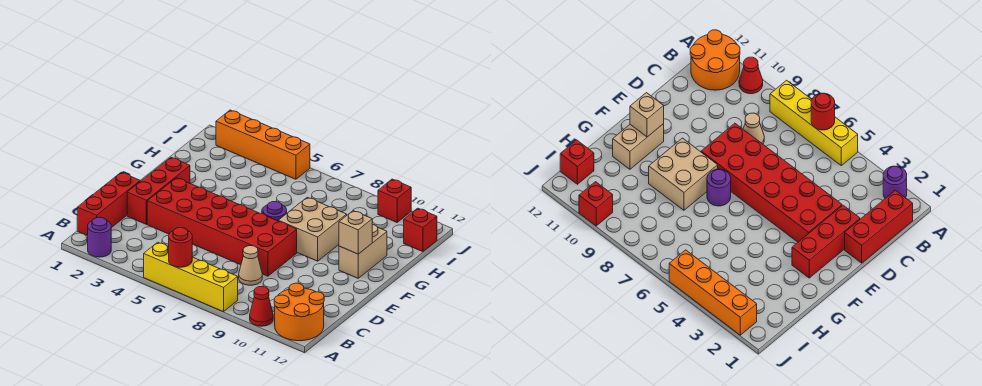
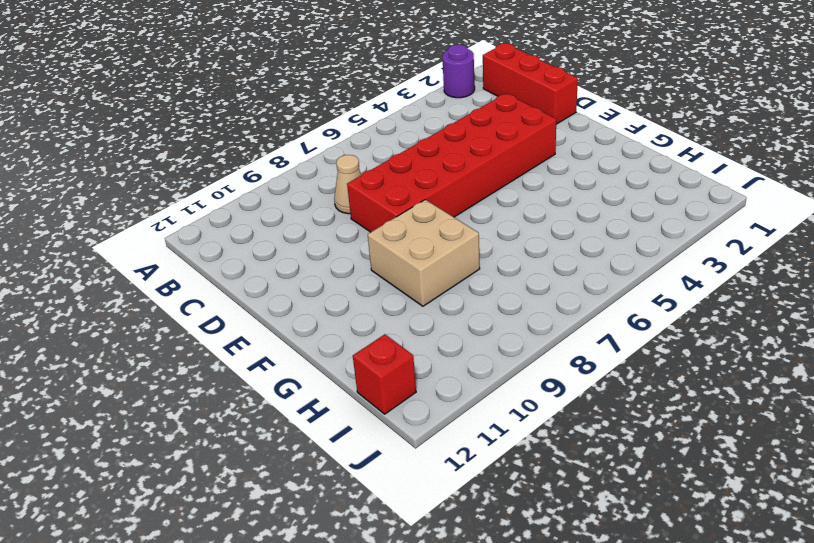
none -> yellow 1x4 brick [144,242,238,312]
none -> red 1x1 cone [250,287,273,326]
none -> orange 2x2 round brick [274,283,324,341]

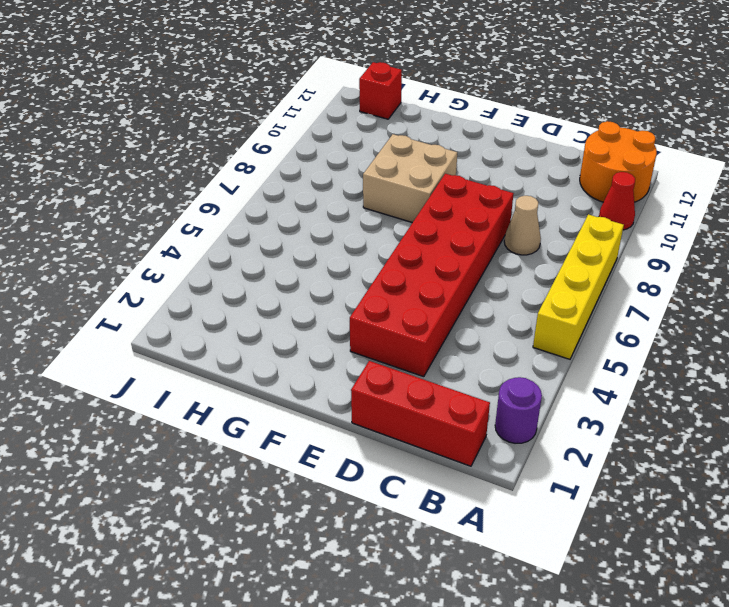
none -> red 1x3 brick [127,158,190,224]
none -> purple 1x1 round brick [263,201,287,221]
none -> tan 1x2 brick [339,224,387,278]

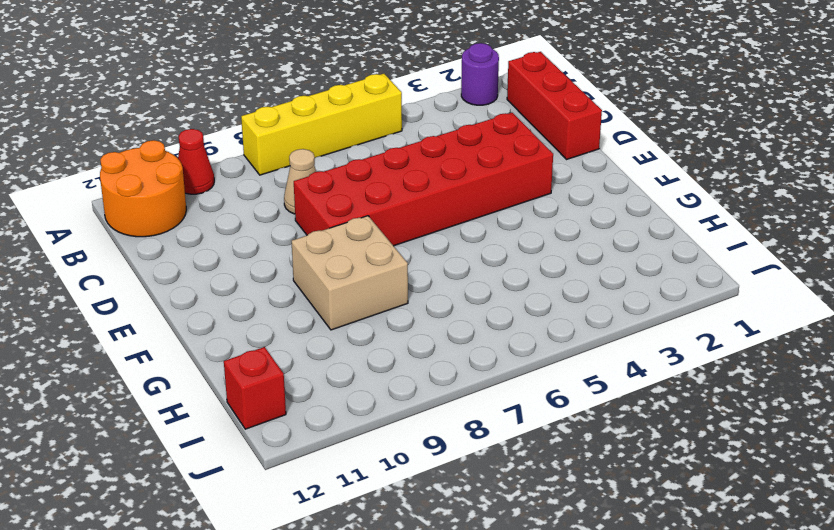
none -> red 1x3 brick [127,158,190,224]
none -> purple 1x1 round brick [263,201,287,221]
none -> tan 1x2 brick [339,224,387,278]

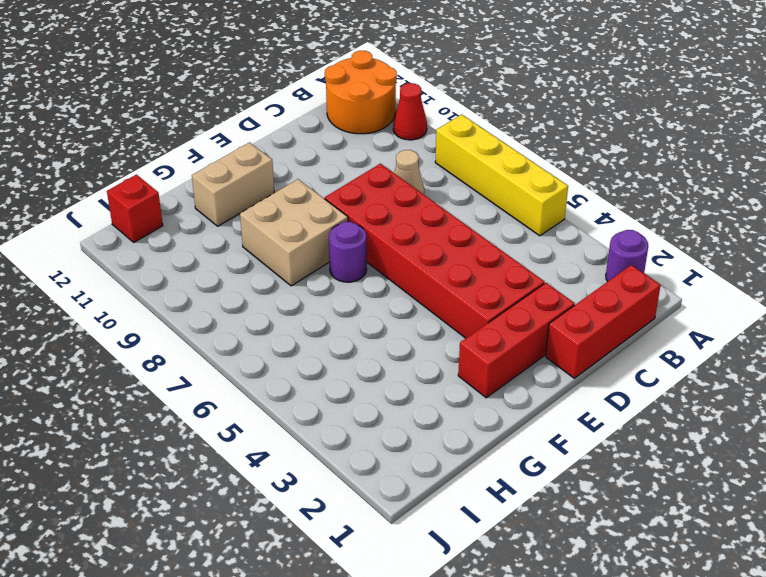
none -> orange 1x4 brick [216,110,310,179]
none -> red 1x1 brick [378,179,411,222]
none -> red 1x1 round brick [169,228,192,267]

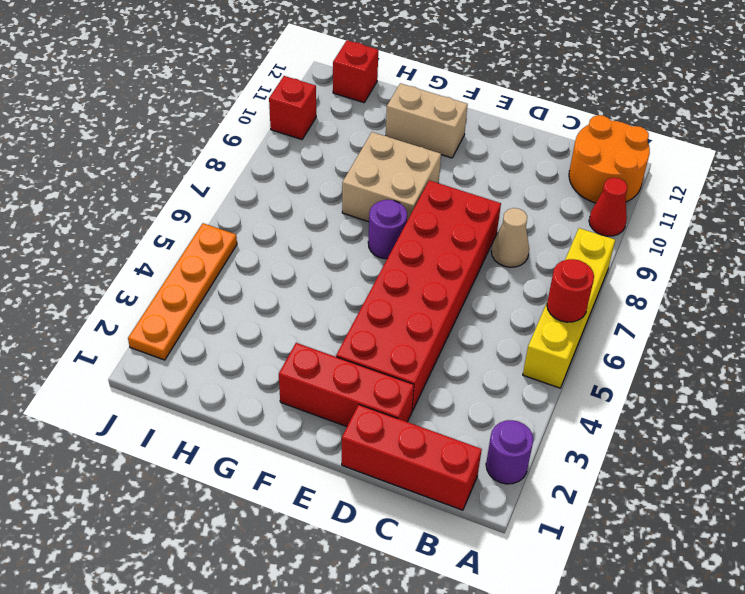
orange 1x4 plate [128,223,237,360] -> orange 1x4 brick [216,110,310,179]
none -> tan 1x1 brick [339,211,372,254]

